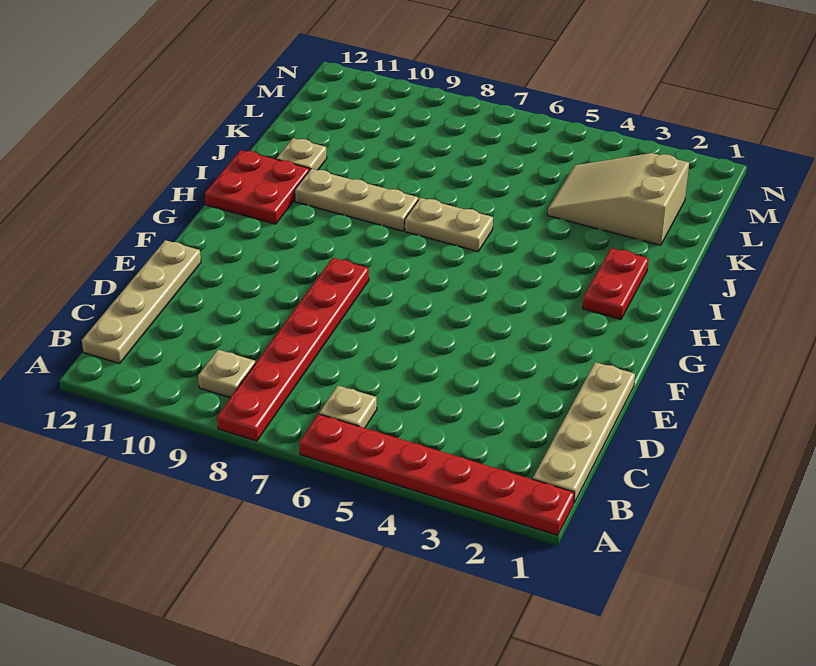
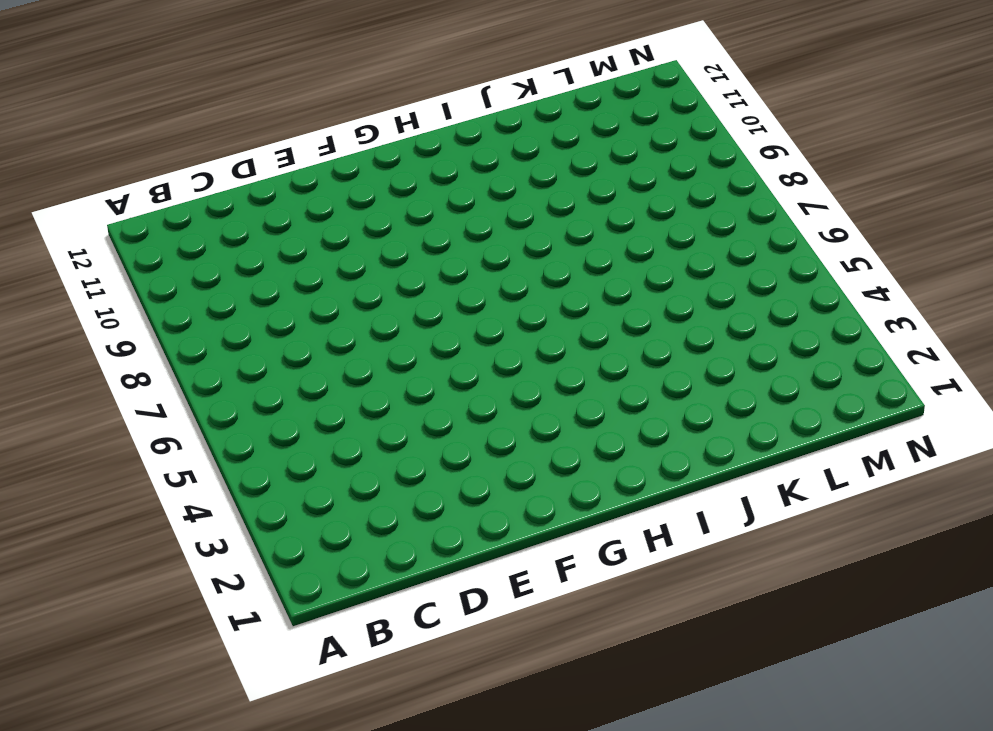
none -> red 1x6 plate [299,414,574,535]
none -> red 1x6 plate [217,258,369,441]
none -> tan 1x4 plate [533,362,635,503]

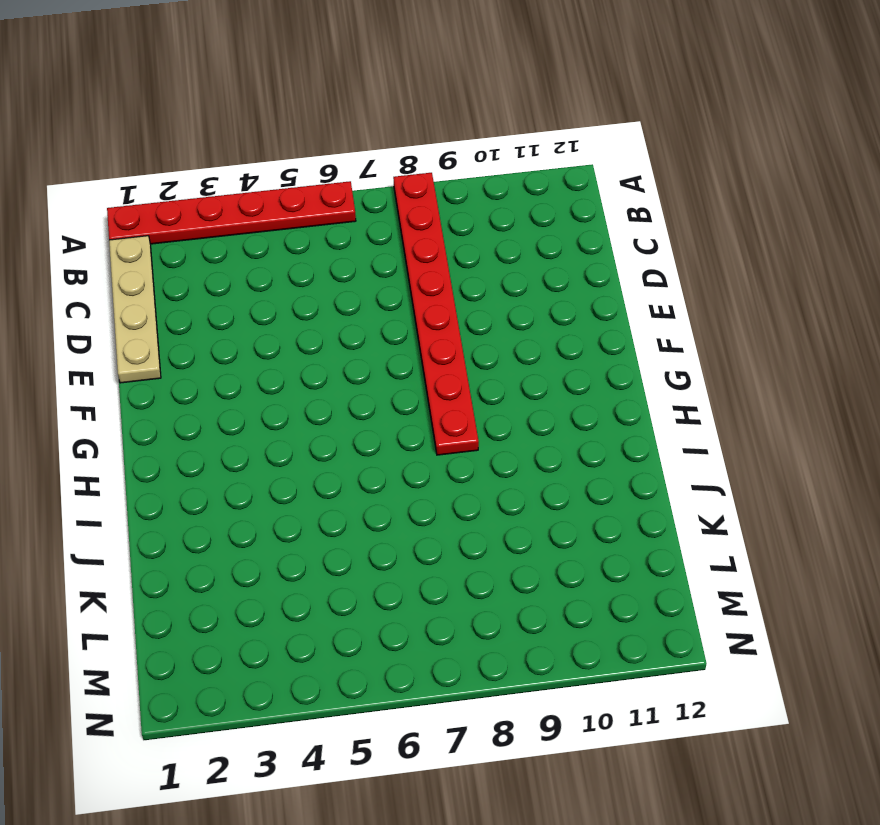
red 1x8 plate [393,173,479,455] -> red 1x6 plate [217,258,369,441]
none -> tan 1x1 plate [319,386,377,428]
none -> tan 1x1 plate [198,350,255,398]
none -> tan 1x4 plate [82,240,201,364]

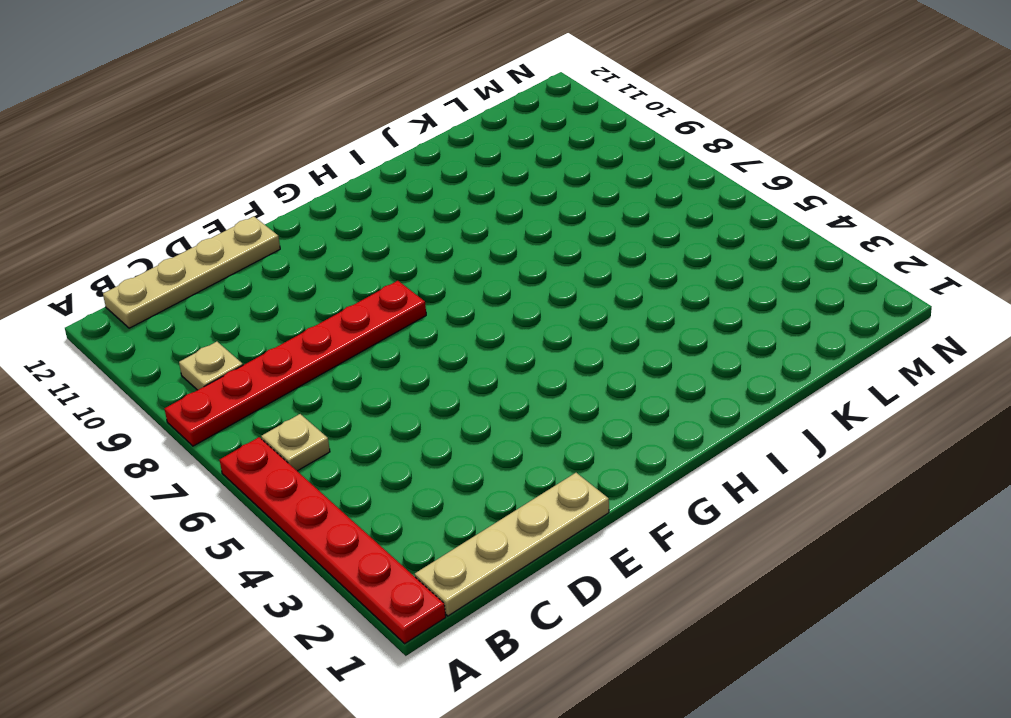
none -> red 1x2 plate [583,248,649,319]
none -> red 2x2 plate [205,150,309,224]
none -> tan 1x2 plate [405,198,493,252]

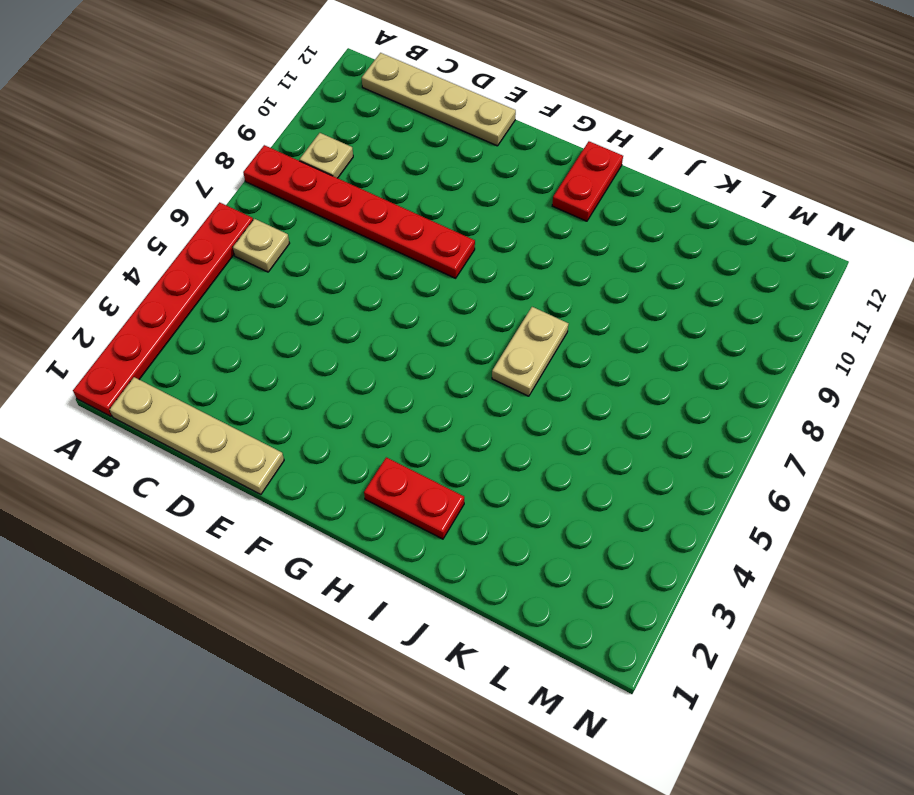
red 1x2 plate [552,141,623,221] -> red 2x2 plate [205,150,309,224]
none -> tan 1x3 plate [295,169,418,231]
none -> tan 1x1 plate [276,138,327,171]
none -> tan 2x3 slope [548,153,689,245]

